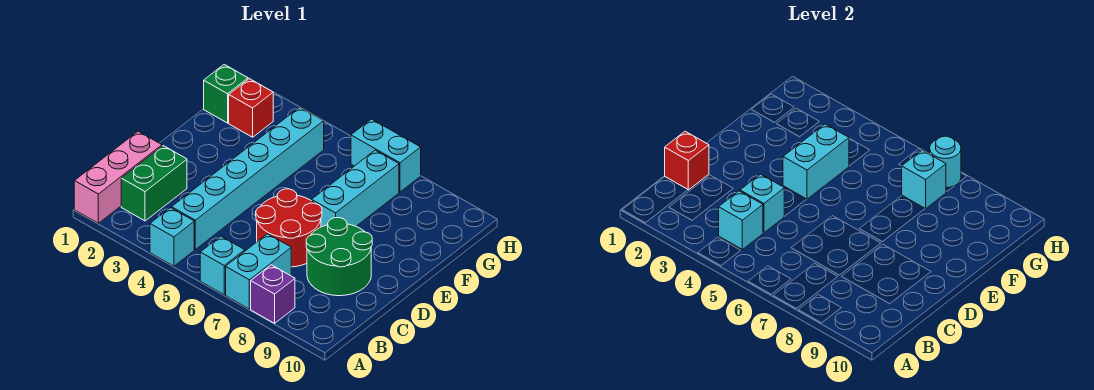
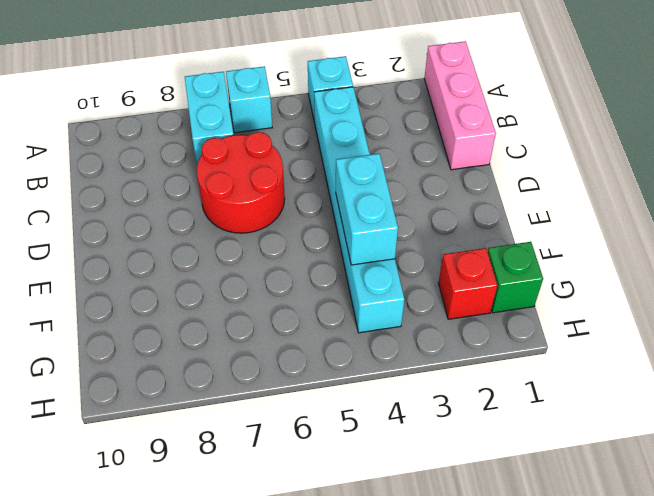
none -> purple 1x1 brick [251,265,295,323]
none -> green 1x2 brick [121,146,187,221]
none -> green 2x2 round brick [306,218,372,296]

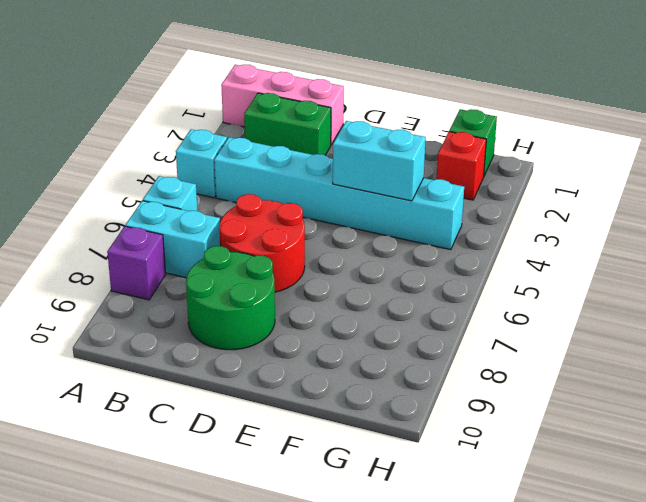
none -> cyan 1x3 brick [312,150,399,227]
none -> cyan 1x2 brick [351,119,421,192]
none -> cyan 1x1 brick [719,191,763,249]

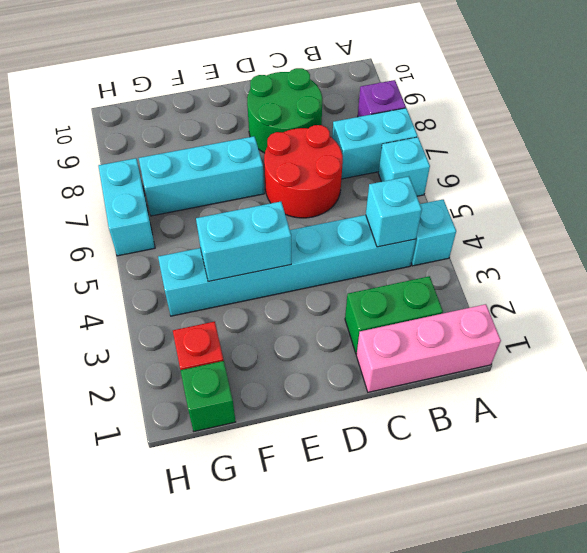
none -> red 1x1 brick [665,131,709,190]
none -> cyan 1x1 brick [740,174,784,233]
none -> cyan 1x1 brick [902,150,946,209]

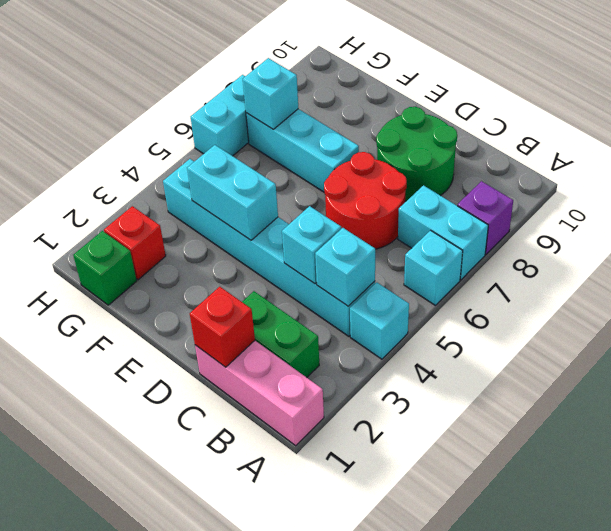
none -> cyan 1x1 round brick [930,136,961,188]

